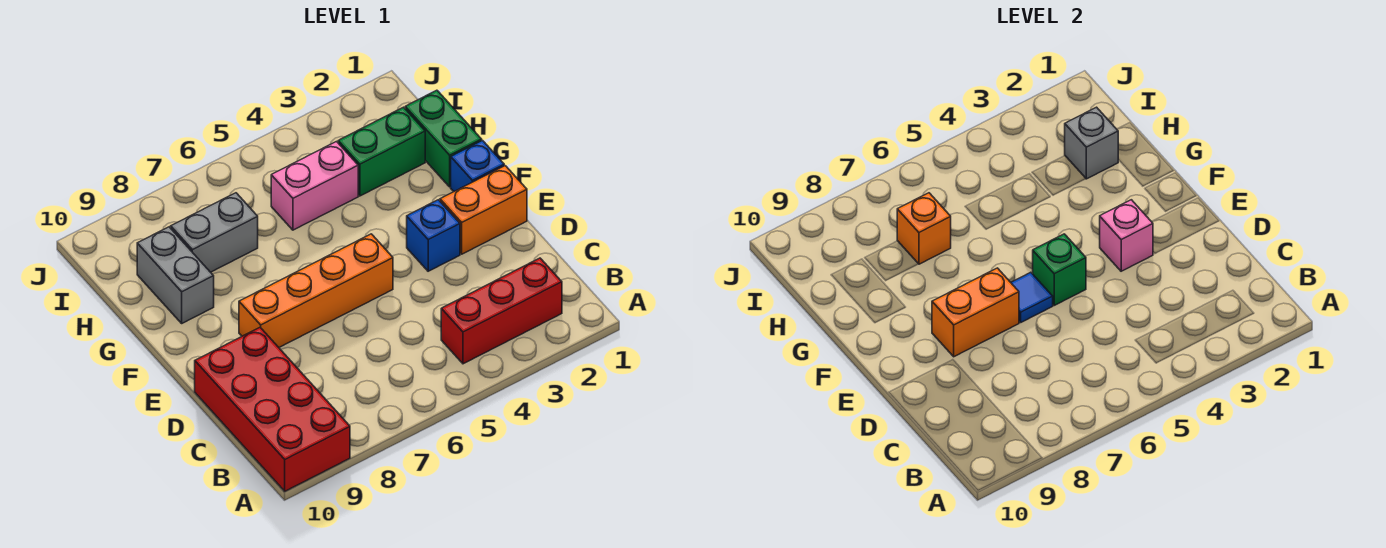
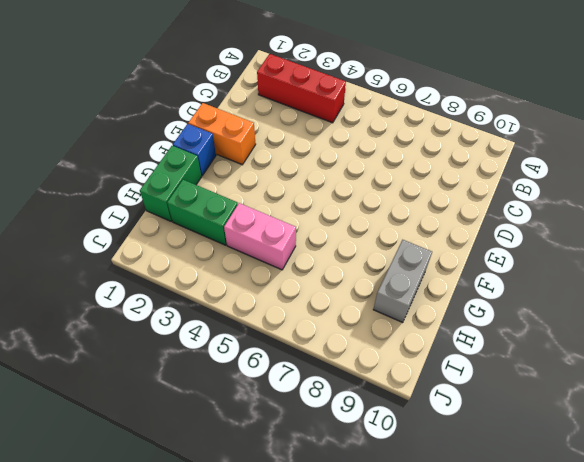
none -> red 2x4 brick [195,327,350,491]
none -> blue 1x1 brick [407,200,460,271]
none -> orange 1x4 brick [239,234,393,347]

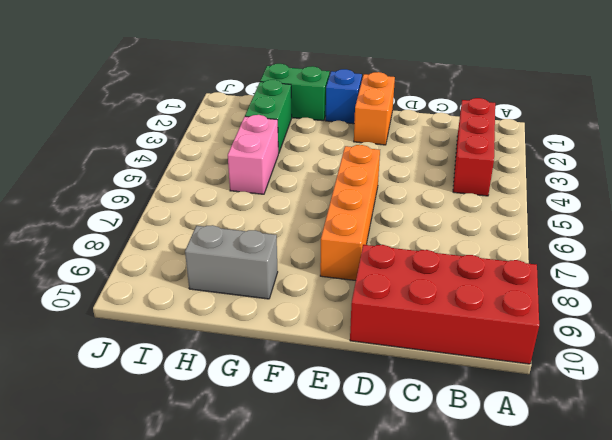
none -> blue 1x1 brick [407,200,460,271]
none -> grey 1x2 brick [171,193,258,272]
none -> pink 1x1 brick [1100,200,1153,271]

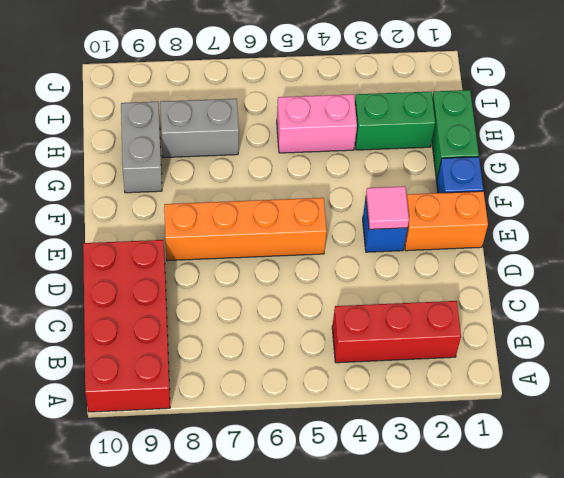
pink 1x1 tile [366,186,409,229] -> pink 1x1 brick [1100,200,1153,271]
none -> green 1x1 brick [1033,234,1086,305]
none -> blue 1x1 tile [1011,272,1053,322]
none -> orange 1x2 brick [932,268,1019,357]

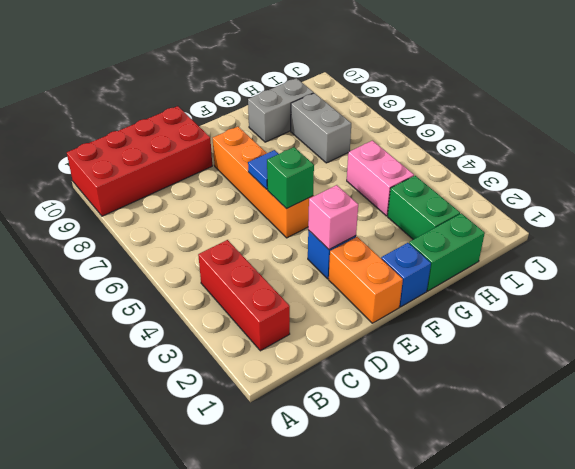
none -> orange 1x2 brick [932,268,1019,357]
none -> grey 1x1 brick [1065,107,1118,179]
none -> orange 1x1 brick [897,193,951,264]

